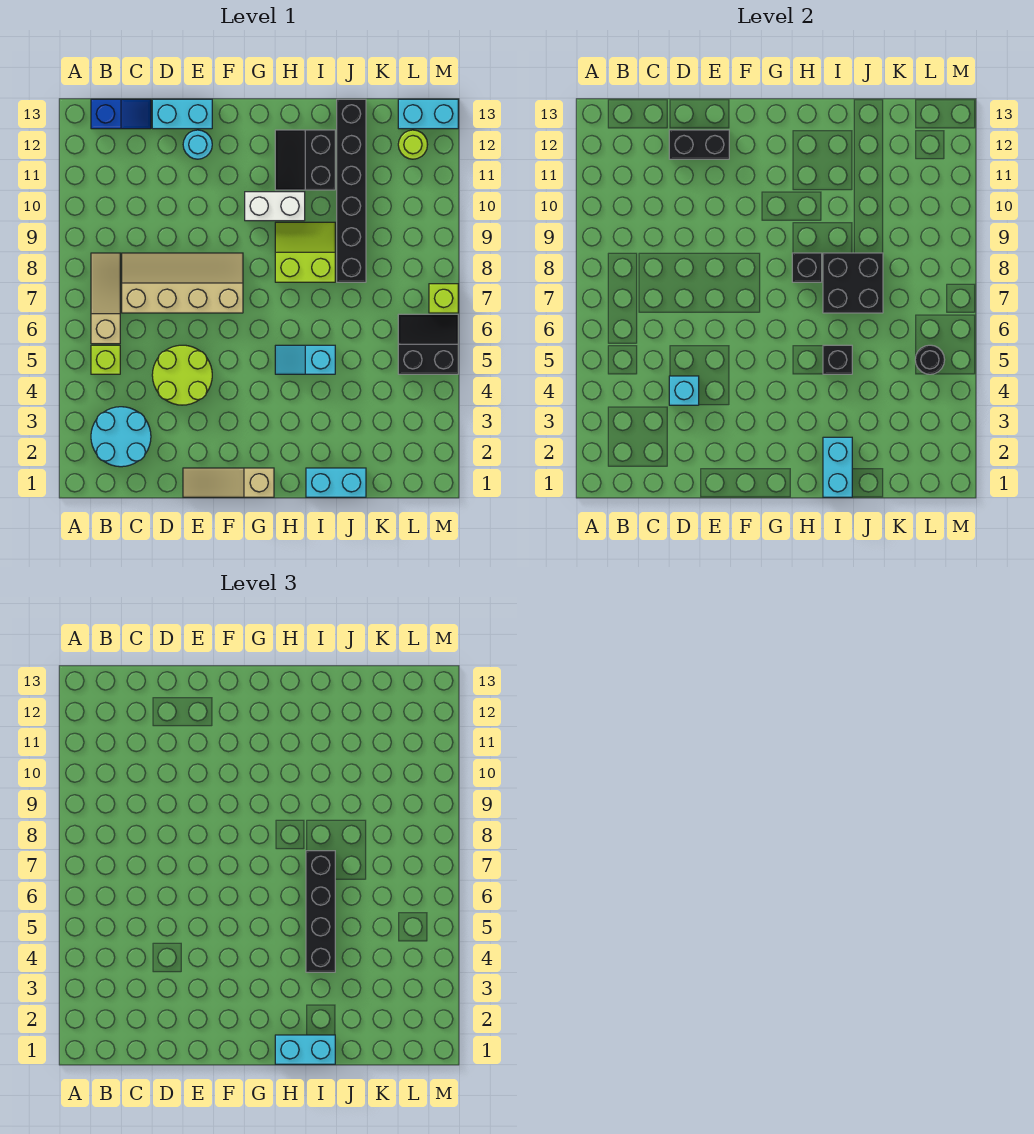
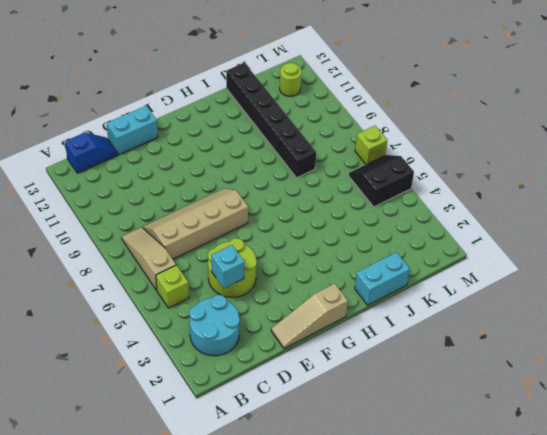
none -> cyan 1x1 round brick [183,130,212,159]
none -> white 1x2 brick [245,192,305,221]
none -> cyan 1x2 slope [275,345,335,374]

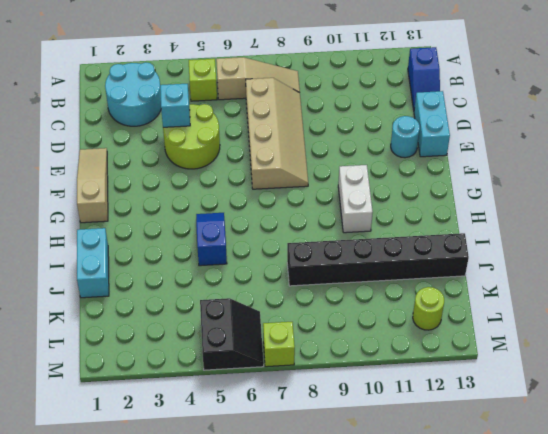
blue 1x2 slope [196,213,227,266] -> cyan 1x2 slope [275,345,335,374]
none -> lime 2x2 slope [275,222,335,282]
none -> black 2x2 slope [275,130,335,190]
none -> cyan 1x2 brick [398,99,458,129]

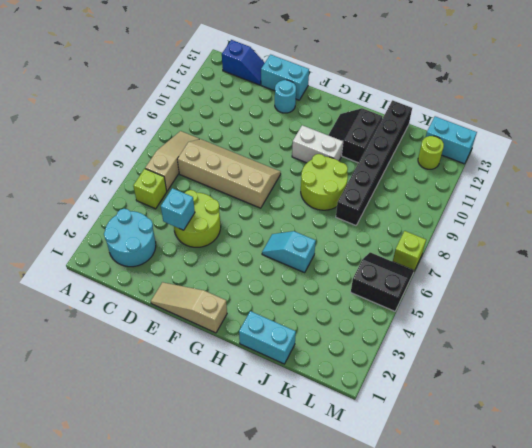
lime 2x2 round brick [301,154,348,210] -> lime 2x2 slope [275,222,335,282]
none -> black 1x2 brick [669,130,729,159]
none -> black 1x1 brick [792,253,822,282]
none -> cyan 1x2 brick [823,437,852,497]

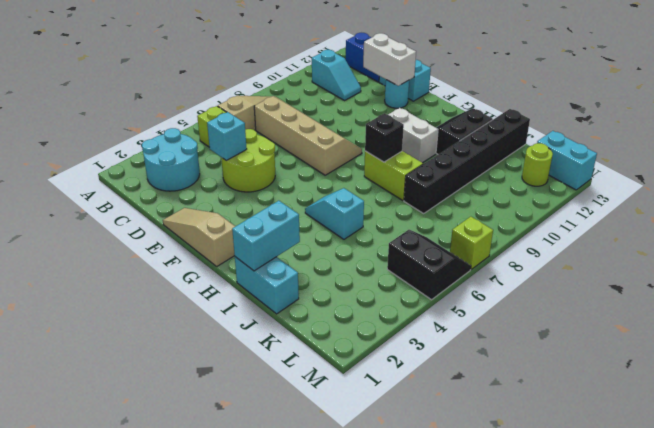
cyan 1x2 slope [312,50,361,100] -> none
white 1x2 brick [363,33,416,86] -> black 1x2 brick [669,130,729,159]
none -> black 1x1 brick [823,345,852,374]
none -> black 2x2 brick [823,253,883,313]
none -> black 1x1 round brick [915,345,945,374]

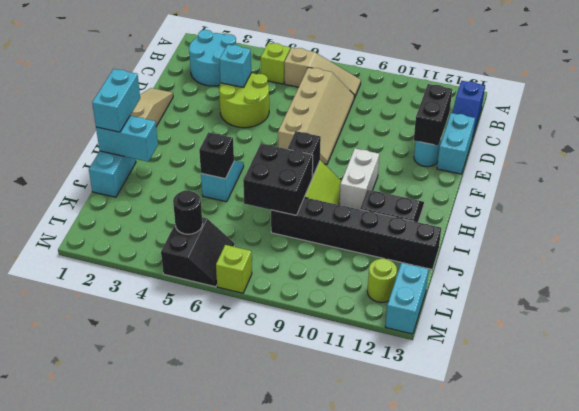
none -> black 1x4 brick [306,851,335,972]

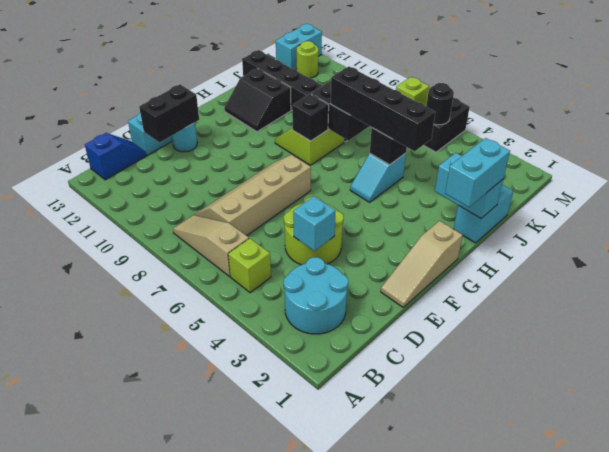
none -> white 1x2 brick [245,192,305,221]

